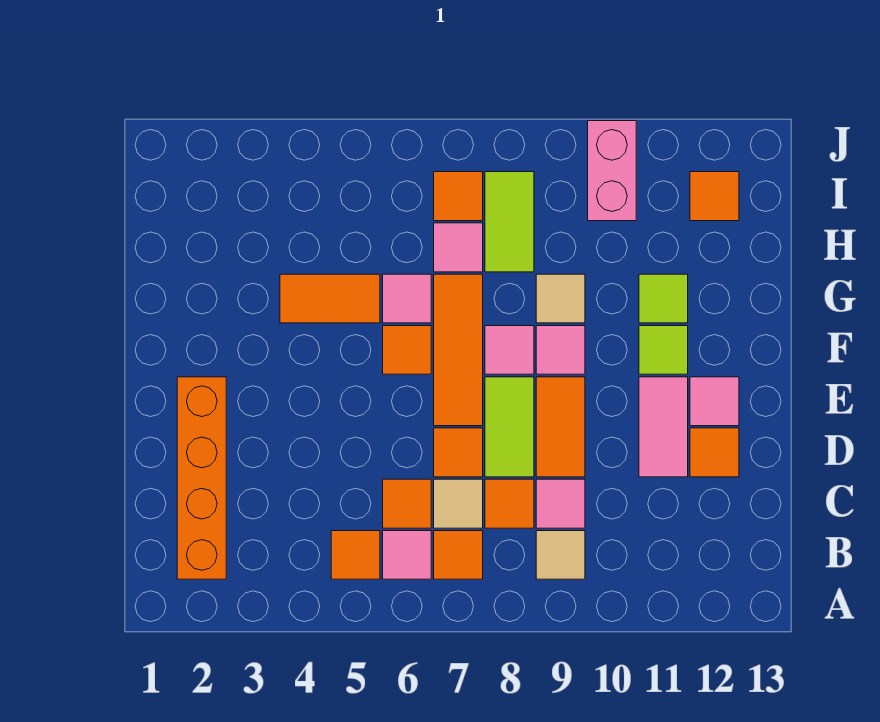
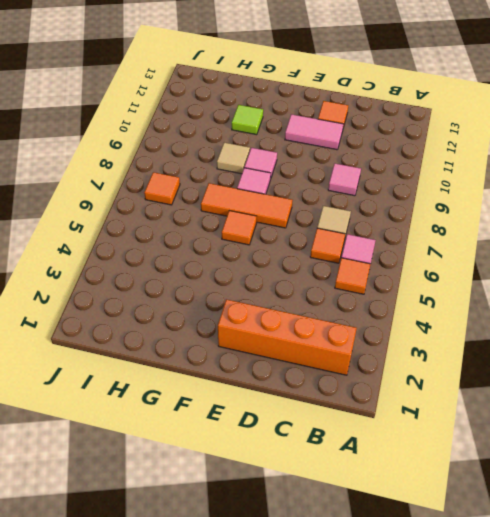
none -> orange 1x1 tile [434,531,483,579]
none -> tan 1x1 tile [536,531,585,579]
none -> orange 1x1 tile [485,479,534,528]

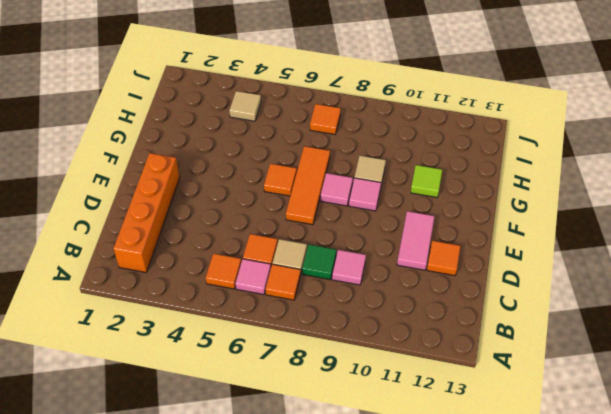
green 1x1 tile [302,244,336,279] -> orange 1x1 tile [485,479,534,528]
tan 1x1 tile [229,91,261,121] -> tan 1x1 tile moved to [536,531,585,579]
none -> orange 1x1 tile [434,428,483,477]
none -> lime 1x2 tile [485,377,534,477]
none -> orange 1x2 tile [536,377,585,477]

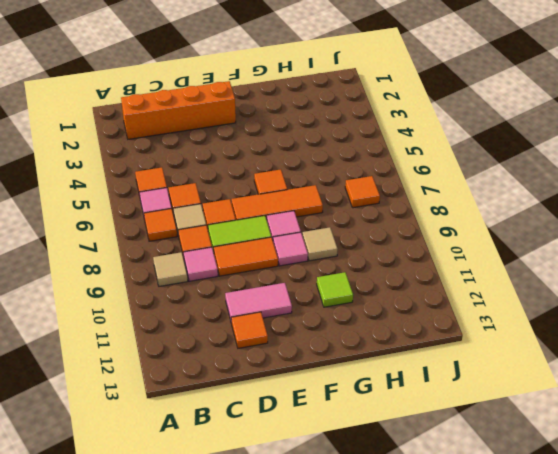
none -> pink 1x1 tile [690,377,739,426]
none -> lime 1x1 tile [639,326,688,374]
none -> orange 1x2 tile [280,274,380,323]

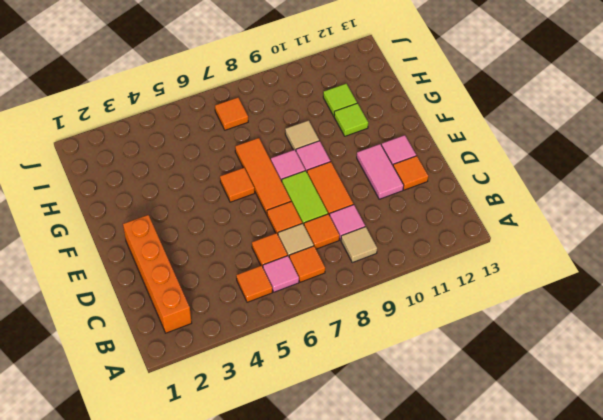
lime 1x1 tile [323,84,357,116] -> lime 1x1 tile moved to [639,326,688,374]
none -> orange 1x2 tile [280,274,380,323]
none -> pink 1x1 tile [383,274,431,323]
none -> pink 1x1 tile [434,223,483,272]

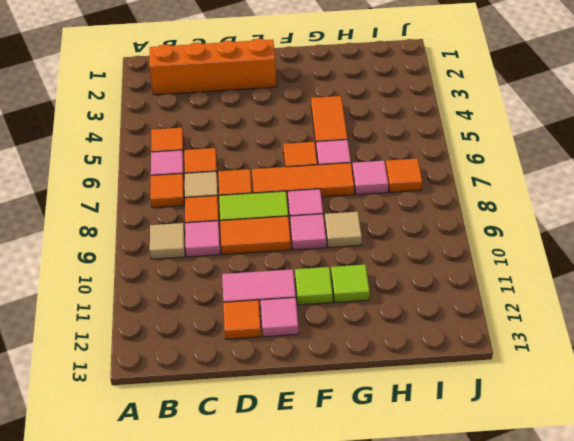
none -> lime 1x2 tile [485,172,534,272]
none -> pink 1x2 brick [588,121,636,221]
none -> orange 1x1 tile [690,172,739,221]

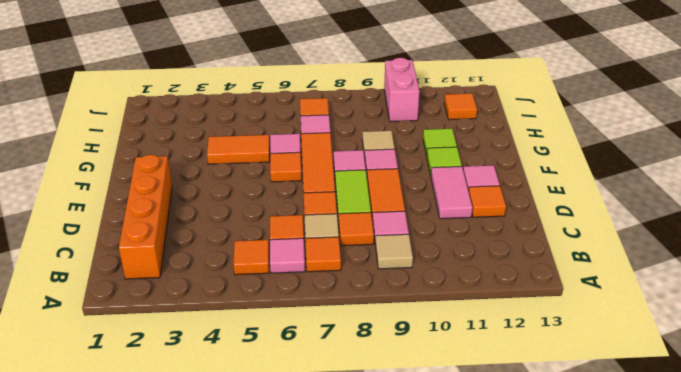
none -> lime 1x2 tile [485,172,534,272]

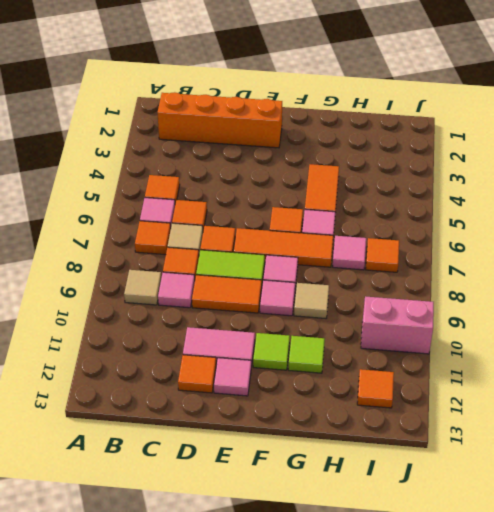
none -> lime 1x2 tile [485,172,534,272]

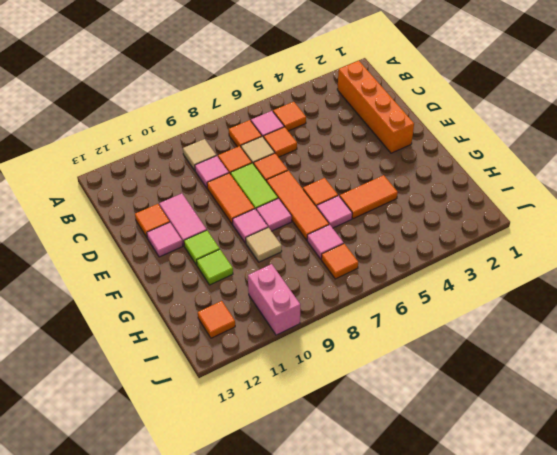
none -> lime 1x2 tile [485,172,534,272]

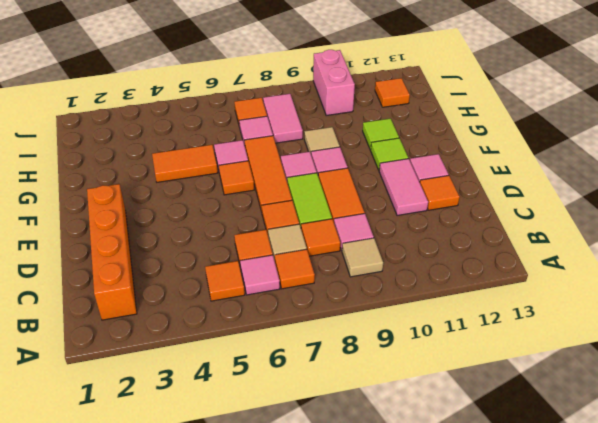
pink 1x2 tile [263,94,303,143] -> lime 1x2 tile [485,172,534,272]

